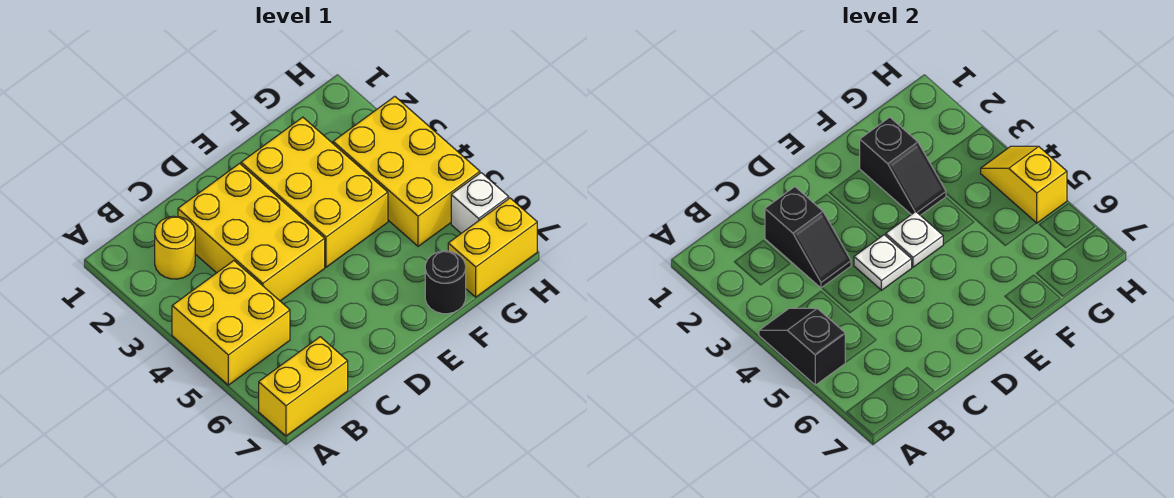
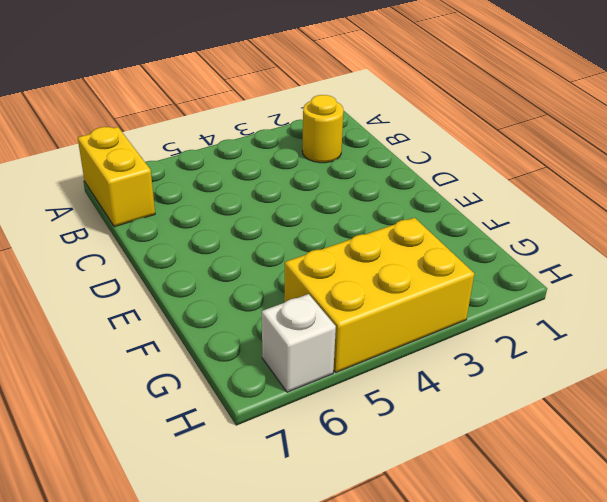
none -> yellow 2x2 brick [172,261,290,385]
none -> yellow 2x3 brick [178,164,325,301]
none -> yellow 2x3 brick [241,117,388,267]

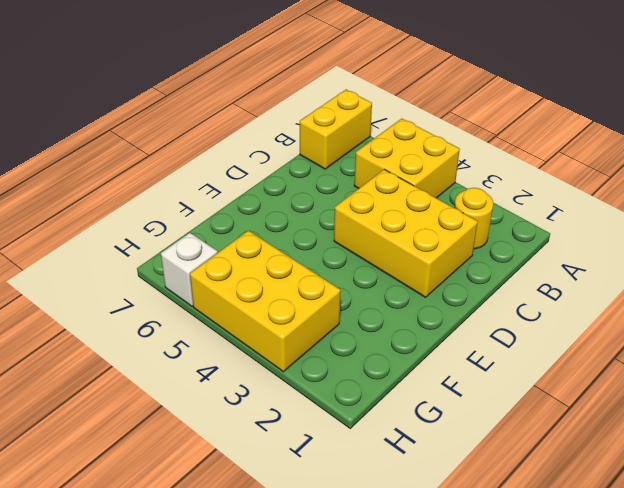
none -> yellow 2x3 brick [241,117,388,267]
none -> black 1x1 round brick [425,251,466,314]
none -> yellow 1x2 brick [448,198,537,297]

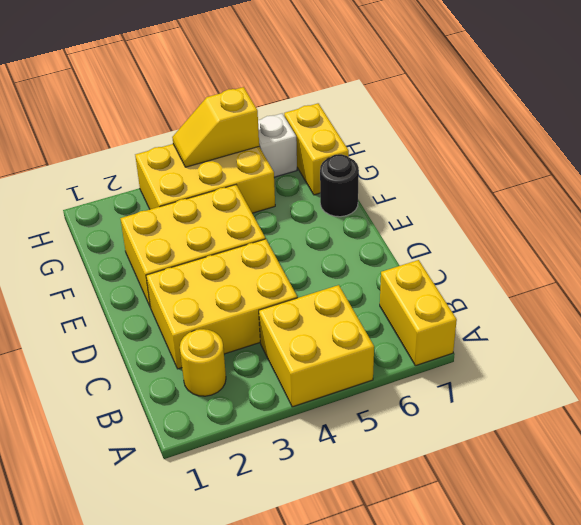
none -> black 1x2 slope [759,308,845,385]
none -> black 1x2 slope [765,187,851,288]
none -> white 1x1 plate [854,235,912,290]

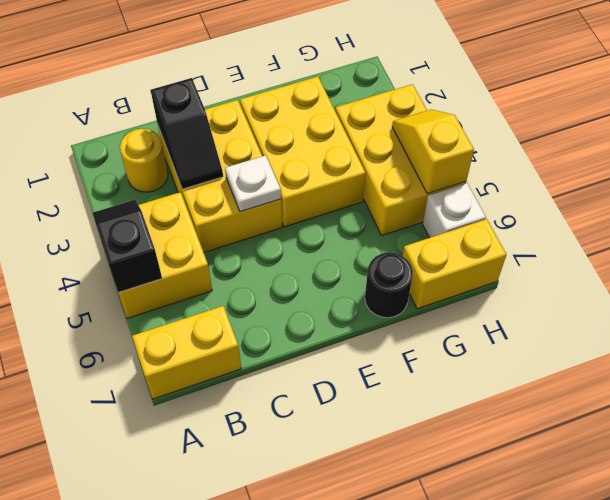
none -> white 1x1 plate [886,212,943,267]
none -> black 1x2 slope [860,117,946,215]

